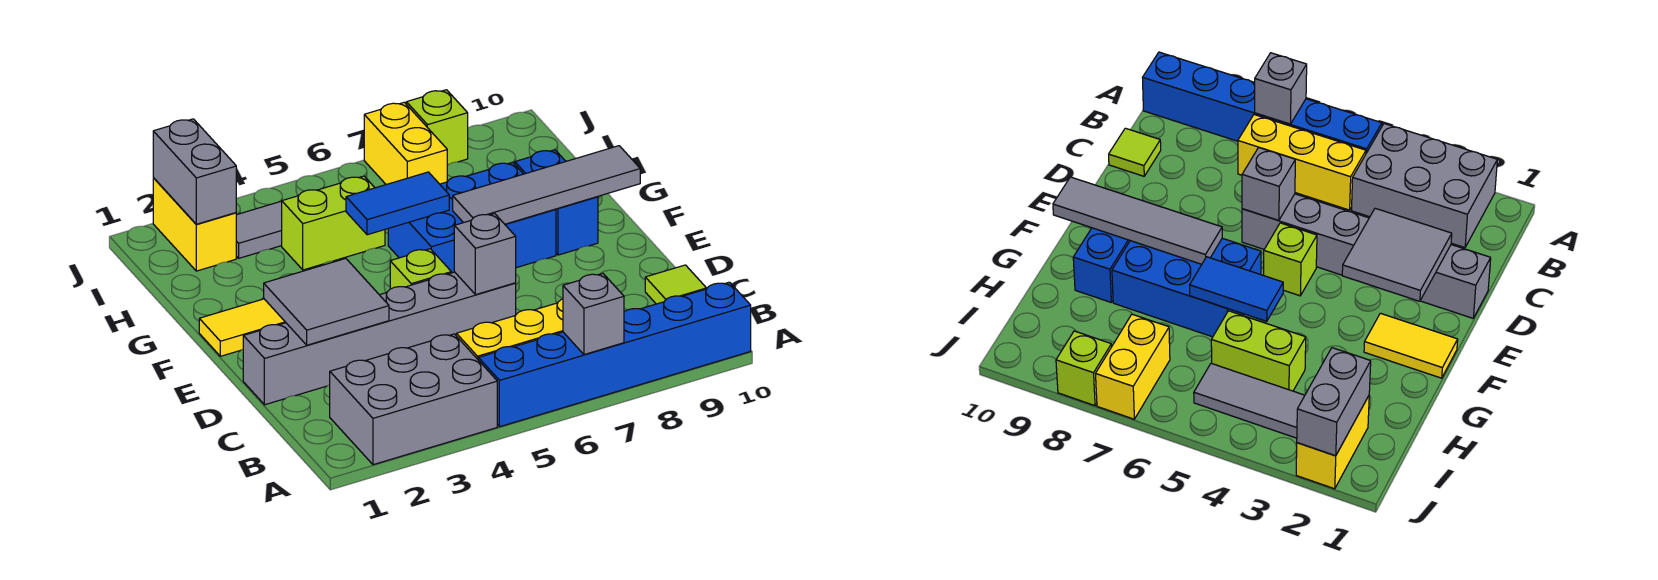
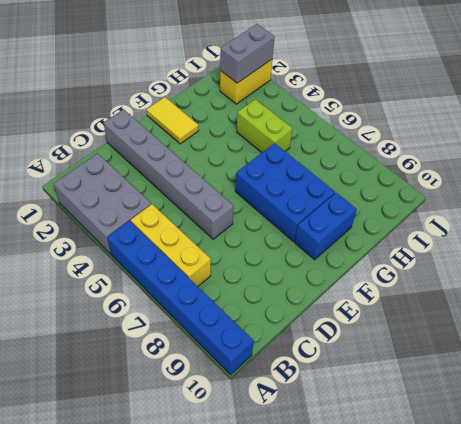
none -> lime 1x1 tile [645,265,707,304]
none -> lime 1x1 brick [390,249,451,289]
none -> grey 1x3 tile [236,201,282,258]

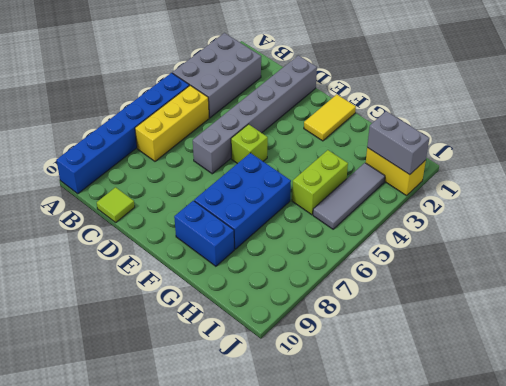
none -> yellow 1x2 brick [364,102,447,185]
none -> lime 1x1 brick [406,90,468,165]
none -> grey 1x1 brick [563,273,624,355]

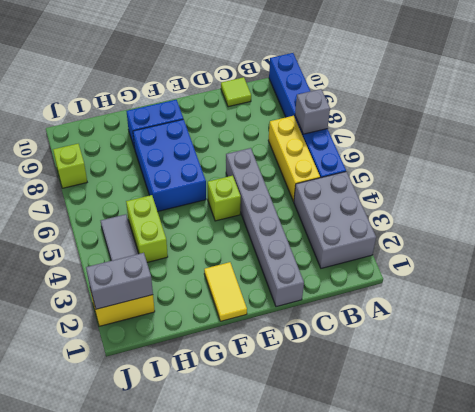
none -> yellow 1x2 brick [364,102,447,185]
none -> grey 2x2 tile [264,258,389,345]
none -> grey 1x1 brick [454,213,516,295]

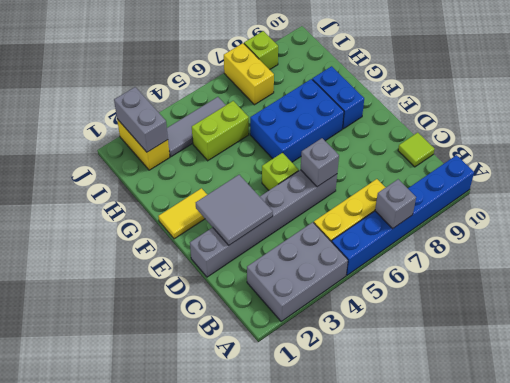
none -> grey 1x4 tile [453,146,640,224]
none -> blue 1x2 tile [346,172,449,235]

